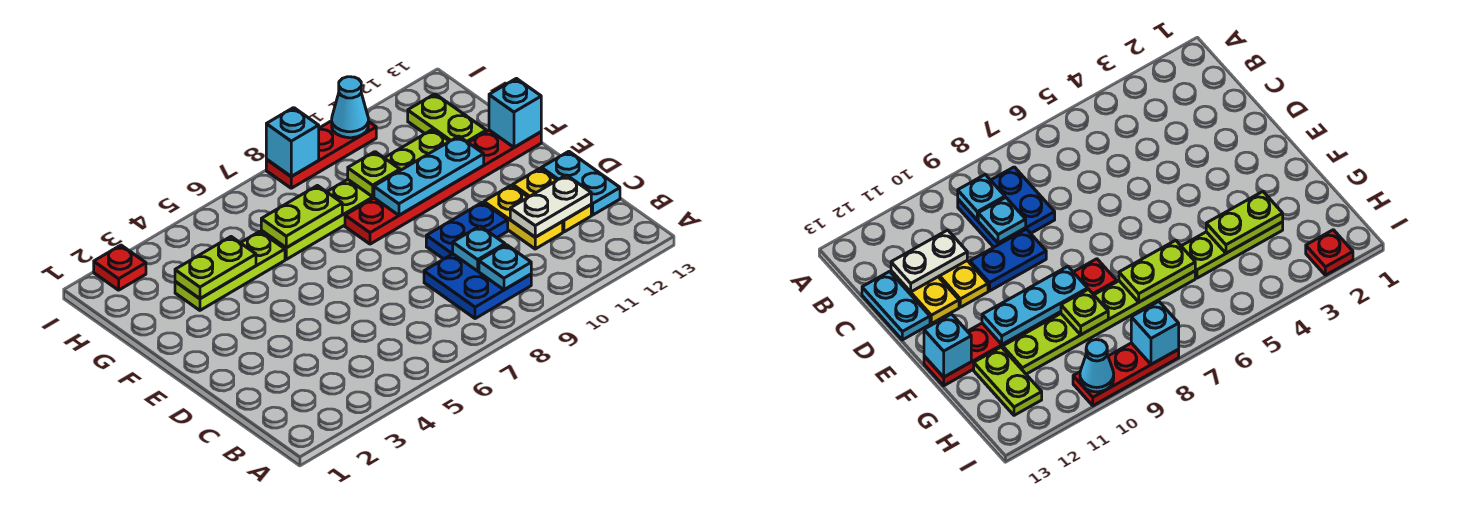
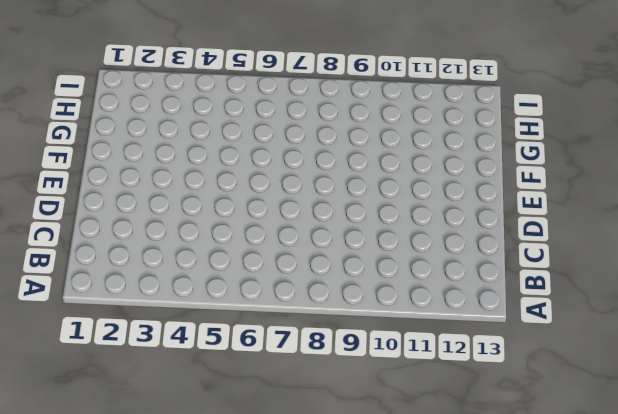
none -> blue 2x2 plate [424,254,531,319]
none -> yellow 1x2 plate [484,185,563,249]
none -> yellow 1x2 plate [513,168,591,232]

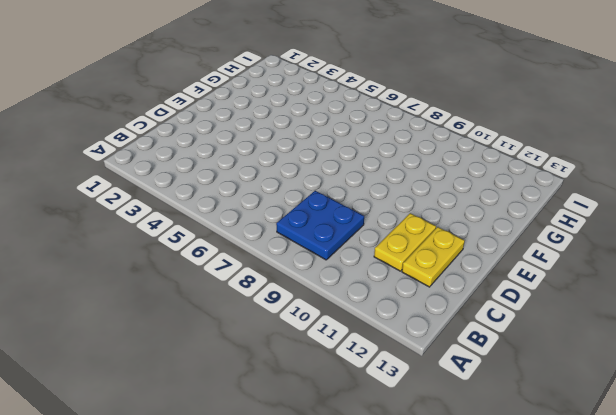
none -> cyan 1x2 plate [541,151,620,215]
none -> blue 1x2 plate [426,202,508,259]
none -> red 1x6 plate [345,130,541,244]

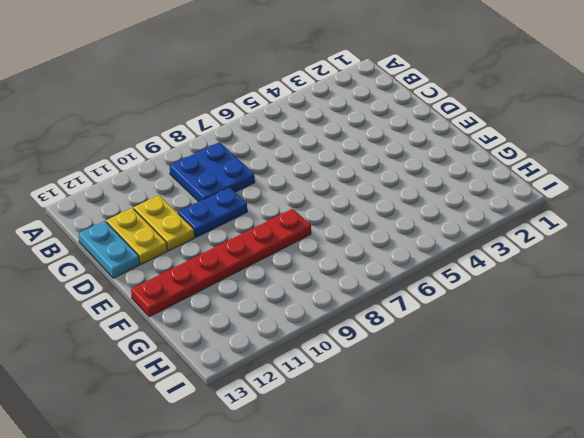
none -> lime 1x3 plate [175,231,285,310]
none -> lime 1x6 plate [261,130,449,259]
none -> lime 1x2 plate [408,94,486,142]

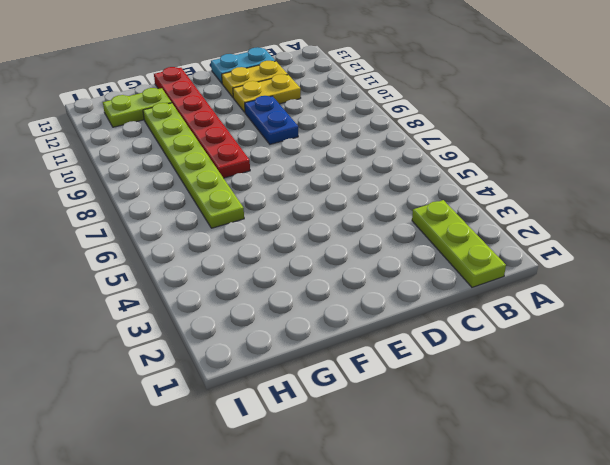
lime 1x3 plate [412,200,506,287] -> lime 1x3 plate moved to [175,231,285,310]
none -> blue 2x2 plate [424,254,531,319]
none -> red 1x1 plate [94,245,146,290]
none -> red 1x3 plate [266,121,376,188]

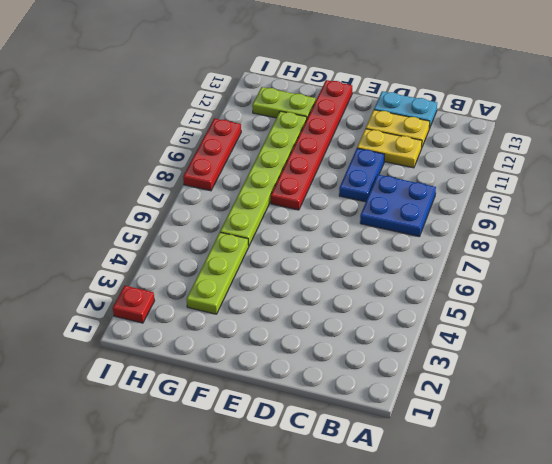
none -> cyan 1x1 plate [479,245,531,290]
none -> cyan 1x1 plate [453,226,505,271]
none -> white 1x2 plate [510,175,591,237]

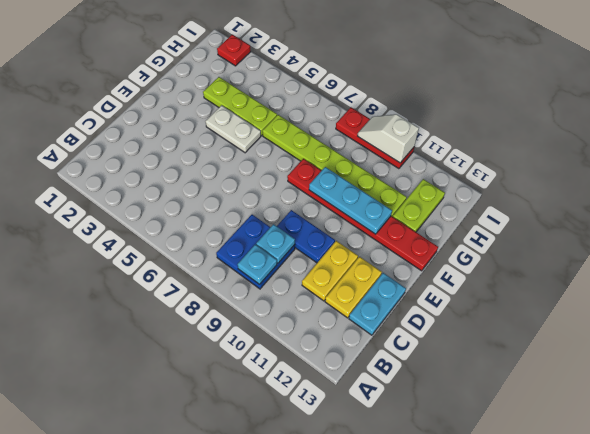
white 1x2 plate [205,105,261,153] -> white 1x2 plate moved to [510,175,591,237]
white 1x2 slope [358,114,419,163] -> cyan 1x1 cone [332,77,368,138]
none -> cyan 1x1 brick [489,78,541,147]
none -> lime 1x2 plate [175,237,256,299]
none -> lime 1x2 plate [261,186,342,248]

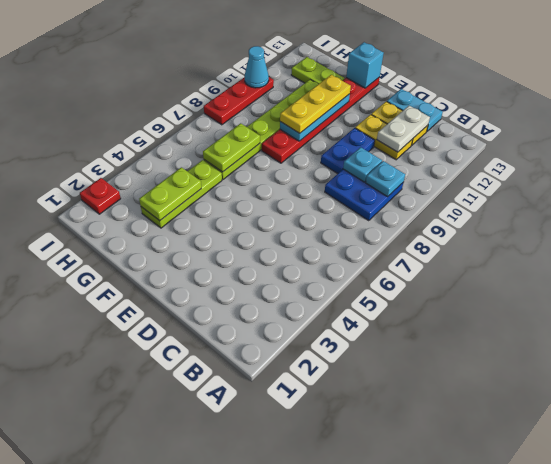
yellow 1x3 plate [280,75,351,133] -> none
none -> lime 1x1 plate [348,152,400,197]
none -> cyan 1x1 brick [266,108,319,177]

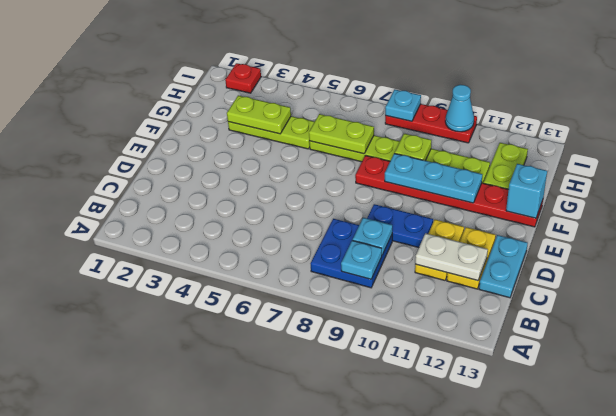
cyan 1x1 plate [385,89,421,121] -> cyan 1x1 brick [266,108,319,177]

